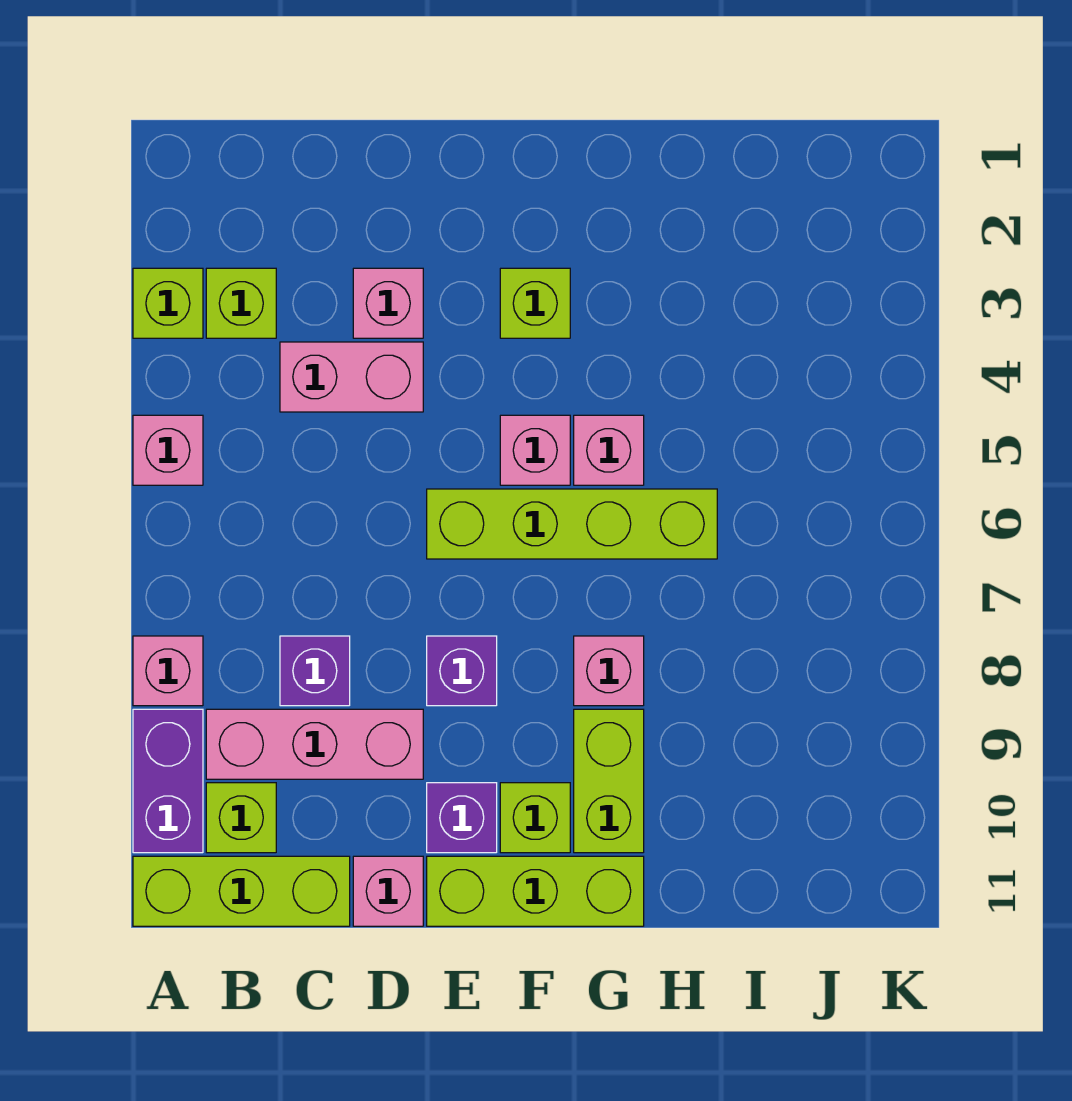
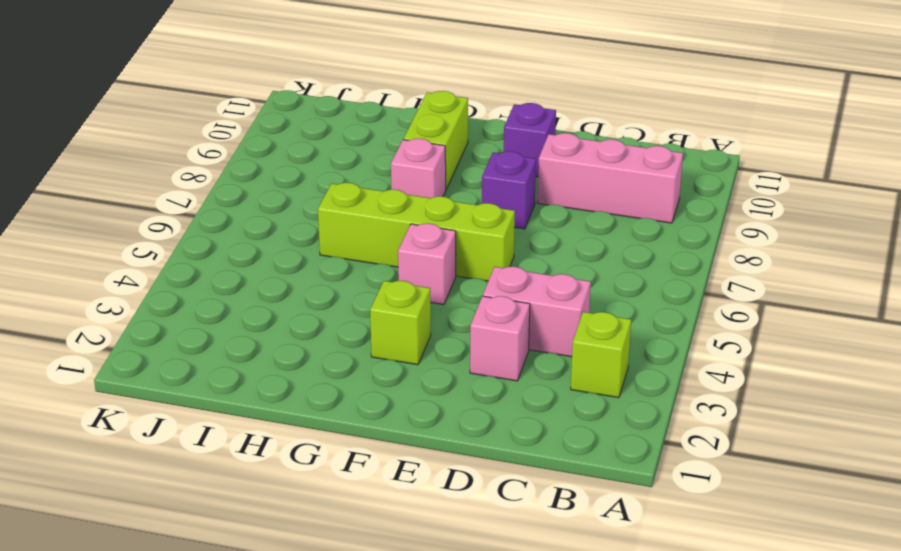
none -> lime 1x1 brick [133,268,203,338]
none -> pink 1x1 brick [133,415,203,485]
none -> pink 1x1 brick [133,636,203,706]

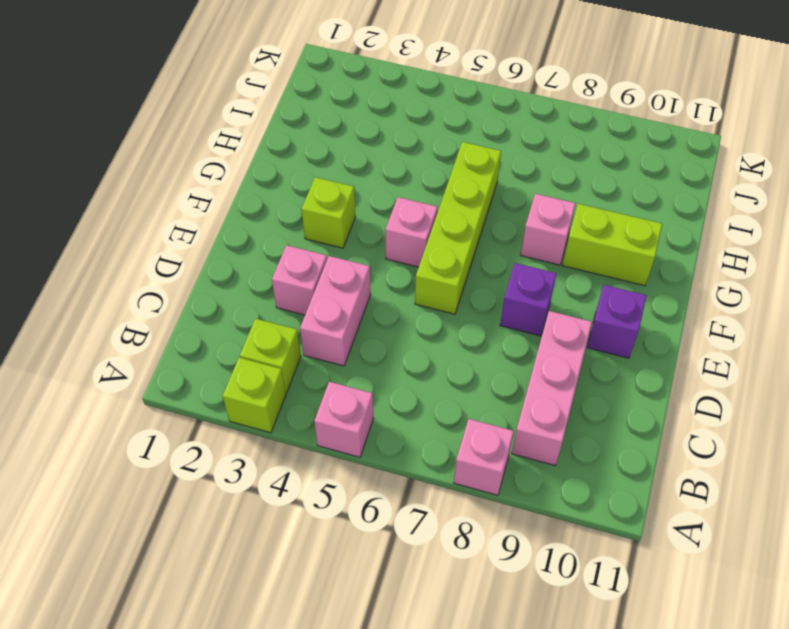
none -> purple 1x2 brick [133,709,203,853]
none -> lime 1x3 brick [133,856,350,926]
none -> lime 1x1 brick [206,783,276,853]

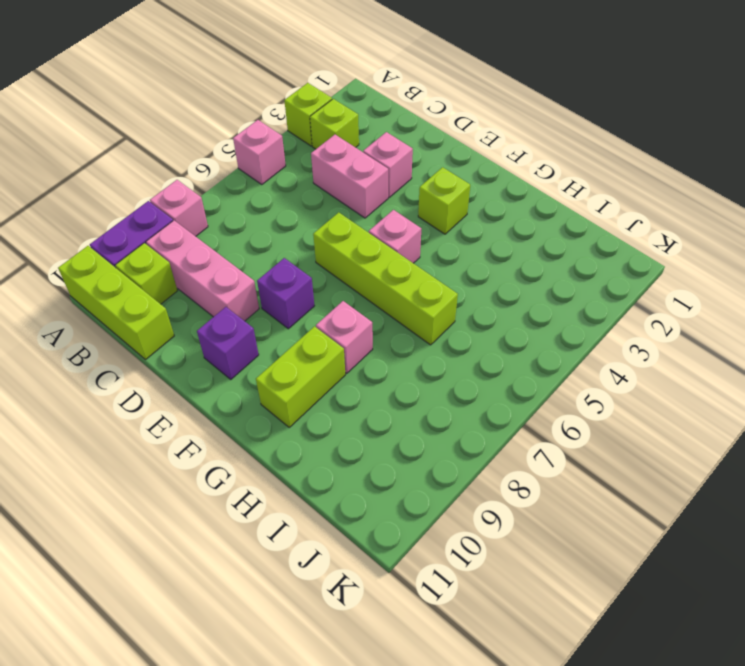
none -> purple 1x1 brick [280,636,350,706]
none -> pink 1x1 brick [353,856,423,926]
none -> lime 1x3 brick [427,856,644,926]

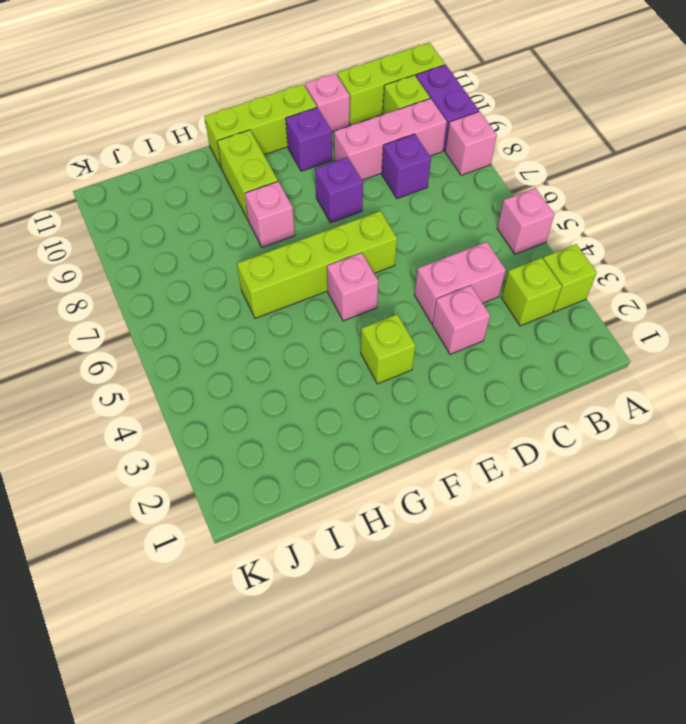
none -> lime 1x1 brick [500,783,570,853]
none -> pink 1x1 brick [574,415,644,485]

